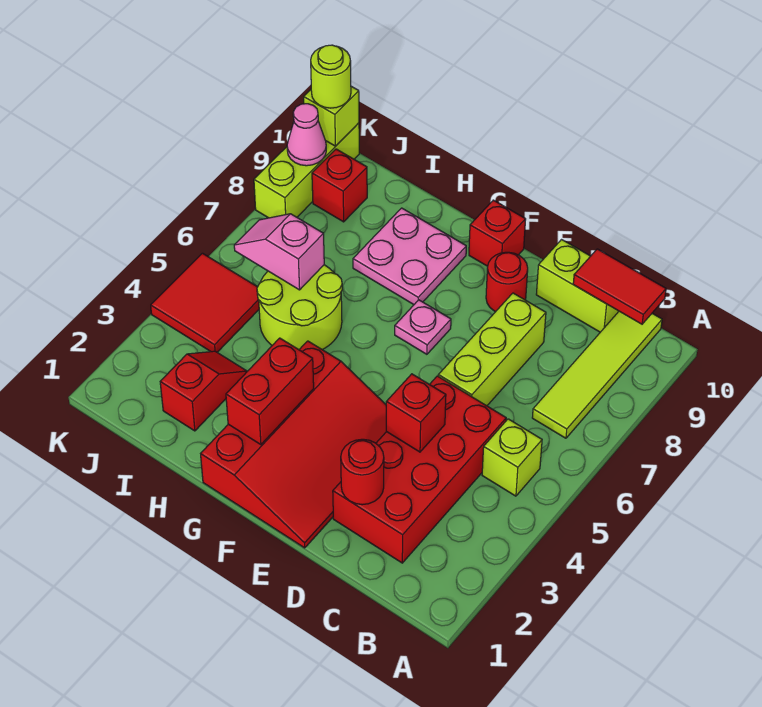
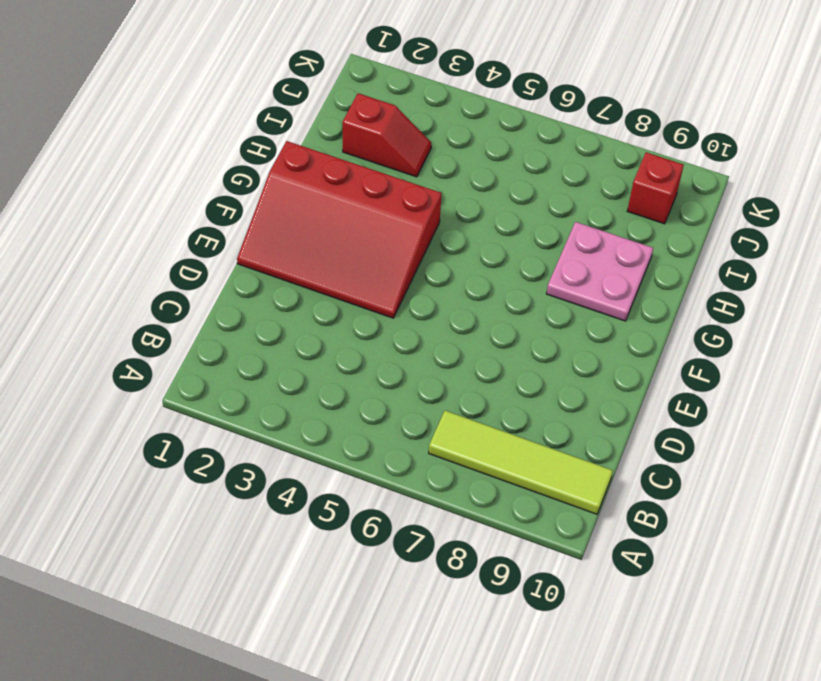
none -> lime 1x1 brick [482,419,542,496]
none -> red 2x4 brick [333,376,506,563]
none -> lime 1x2 brick [536,240,619,332]

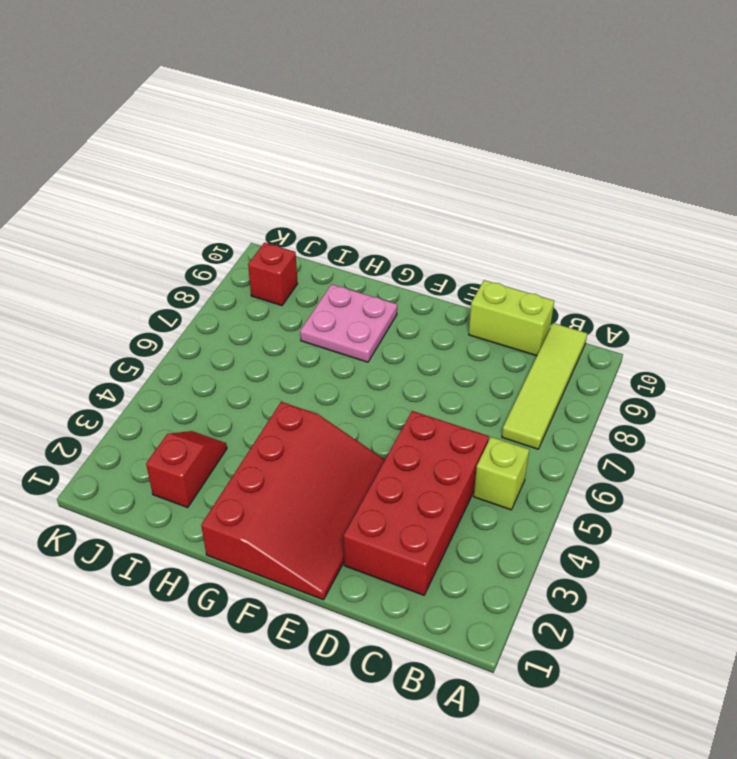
none -> lime 1x3 brick [438,293,546,406]
none -> red 1x1 round brick [486,252,528,312]
none -> pink 1x1 plate [395,300,451,354]

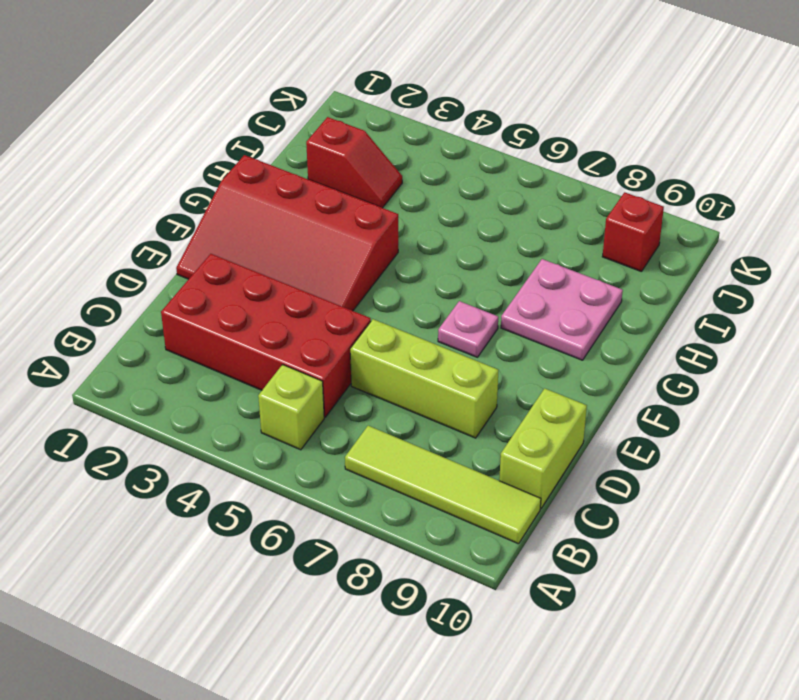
none -> red 1x1 round brick [486,252,528,312]
none -> red 1x1 brick [469,200,526,266]
none -> lime 2x2 round brick [257,265,342,350]

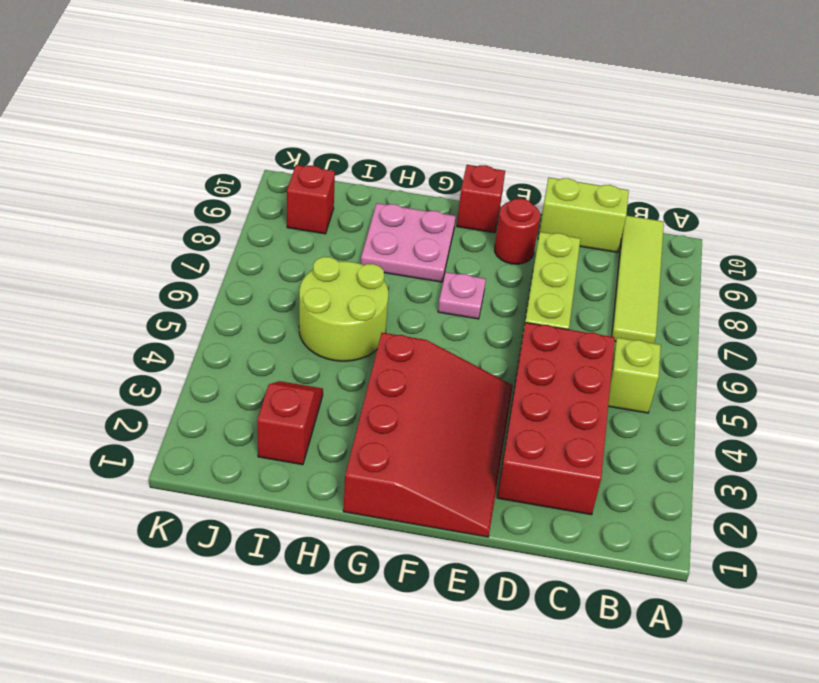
none -> red 2x2 tile [151,253,259,352]
none -> lime 1x3 brick [254,123,359,218]
none -> red 1x2 tile [573,249,666,324]

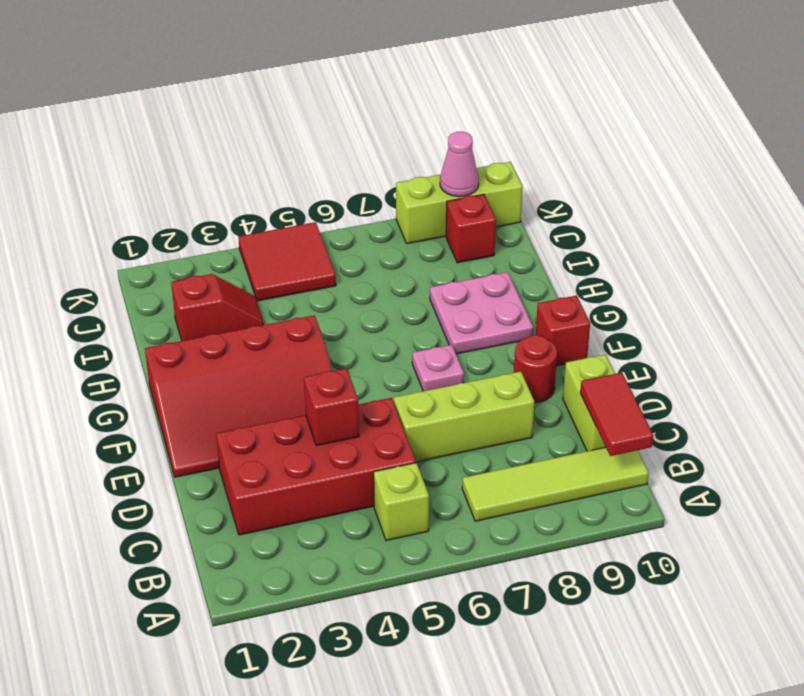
none -> lime 2x2 round brick [257,265,342,350]
none -> red 1x1 round brick [341,439,384,505]
none -> red 1x2 brick [226,338,314,445]

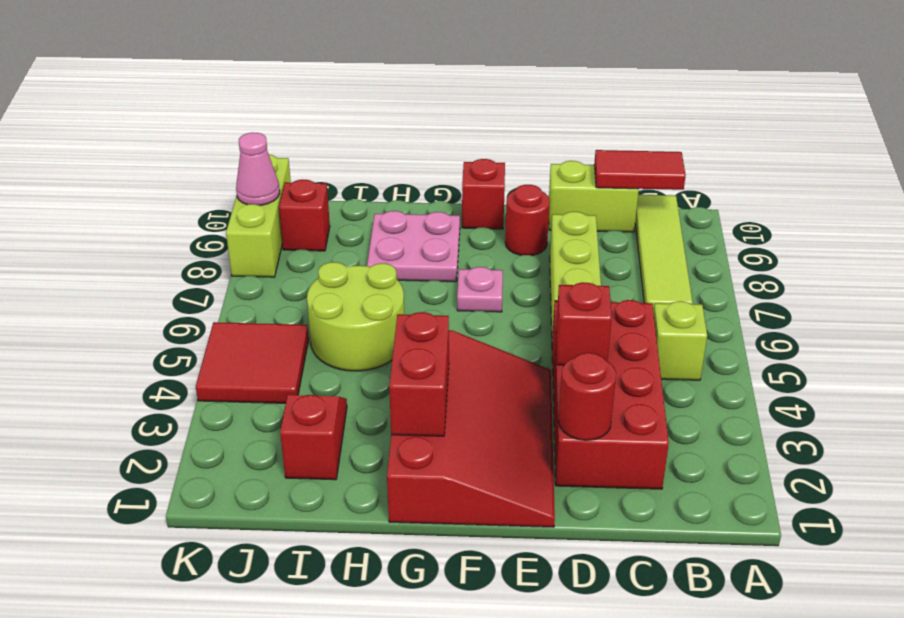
none -> pink 1x2 slope [234,214,324,290]
none -> lime 1x1 brick [304,86,359,146]
none -> lime 1x1 round brick [311,45,351,108]

